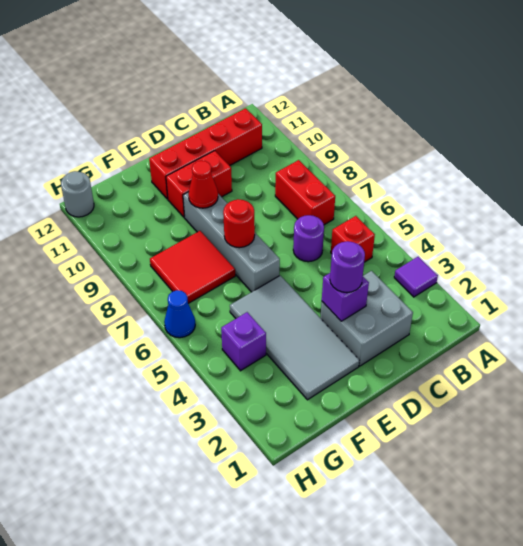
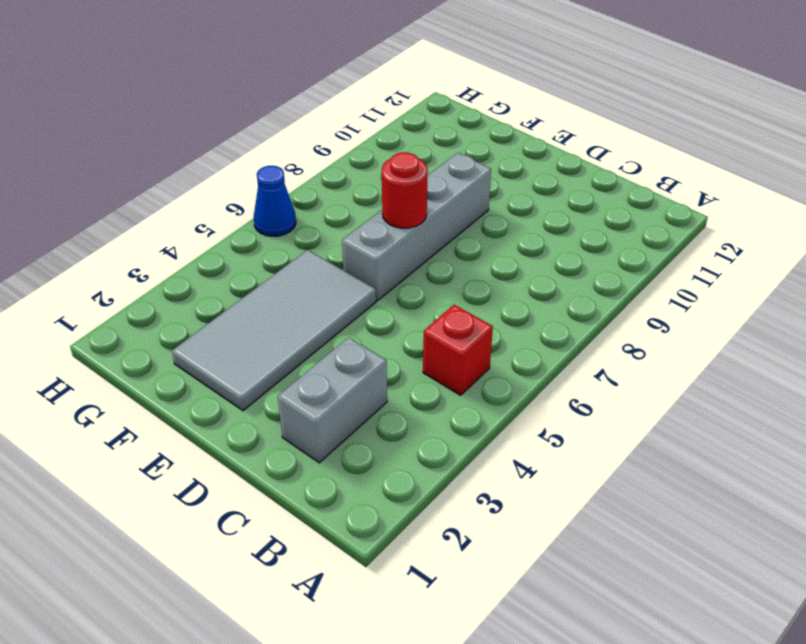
grey 1x2 brick [278,337,387,463] -> grey 2x2 brick [320,271,413,366]
none -> purple 1x1 tile [394,257,438,297]
none -> red 1x2 brick [275,160,335,225]
none -> red 1x4 brick [149,108,262,199]

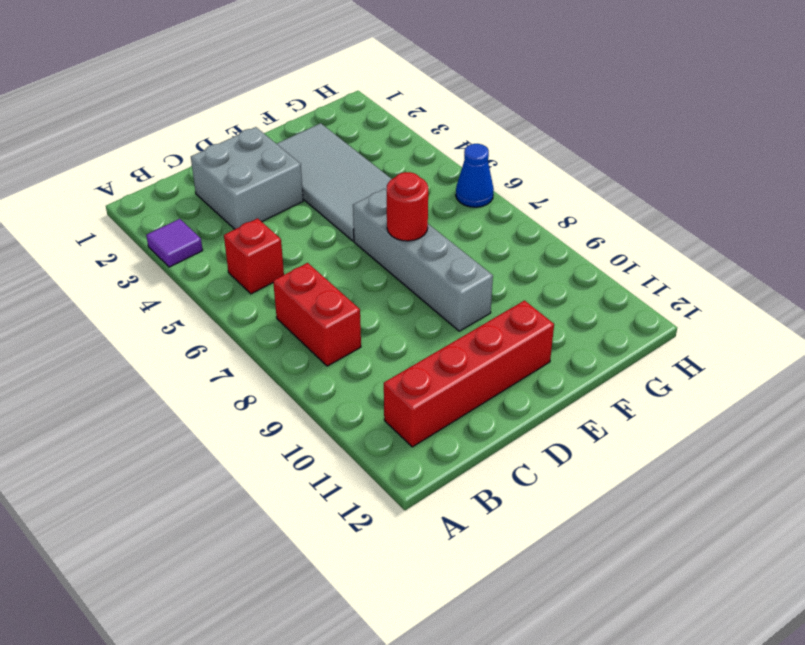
none -> purple 1x1 round brick [293,215,324,262]
none -> red 1x2 brick [166,151,232,217]
none -> red 2x2 tile [150,231,235,304]

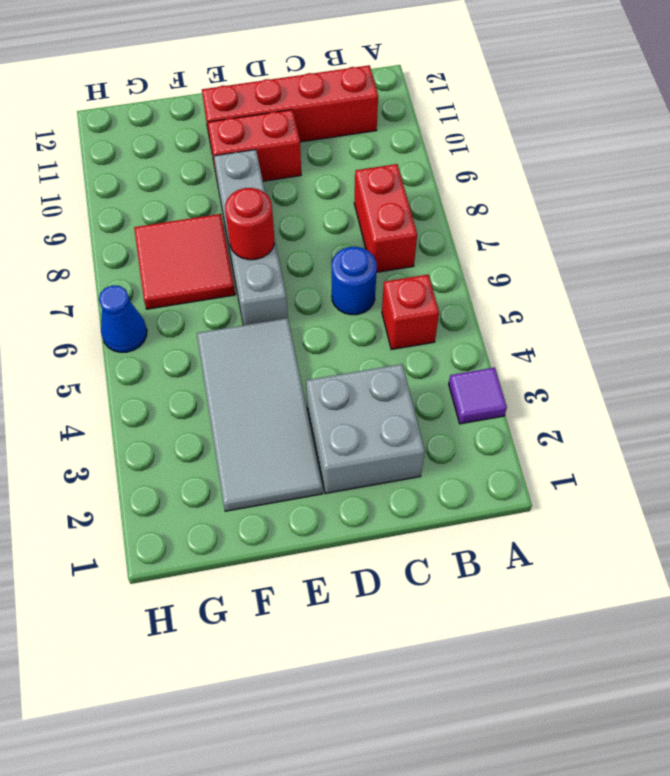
blue 1x1 round brick [332,247,377,315] -> purple 1x1 round brick [293,215,324,262]
none -> purple 1x1 brick [221,312,266,371]
none -> grey 1x1 round brick [61,171,94,217]
none -> purple 1x1 brick [322,273,369,321]

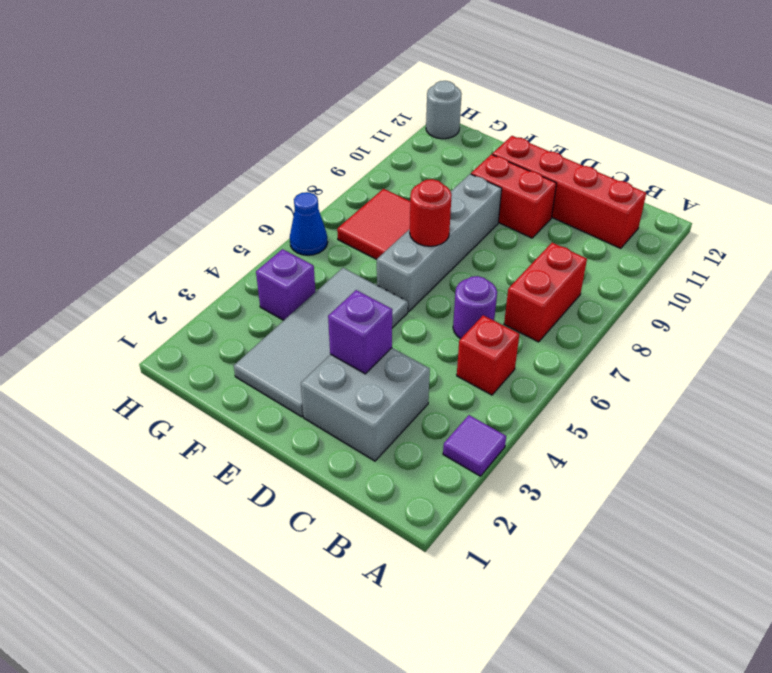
none -> red 1x1 cone [188,161,218,208]
none -> purple 1x1 round brick [330,241,365,293]

